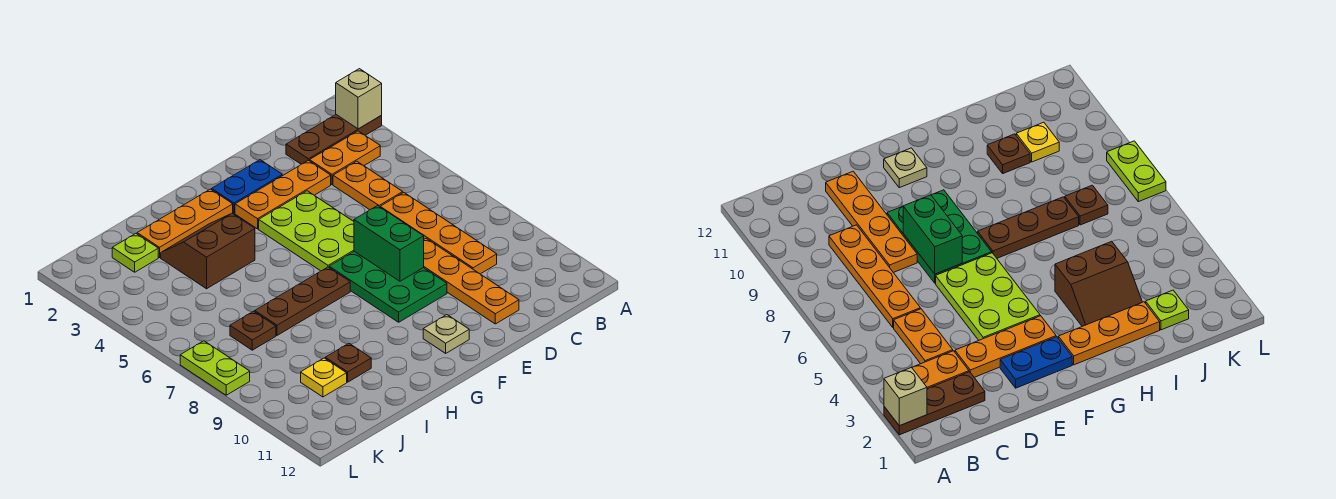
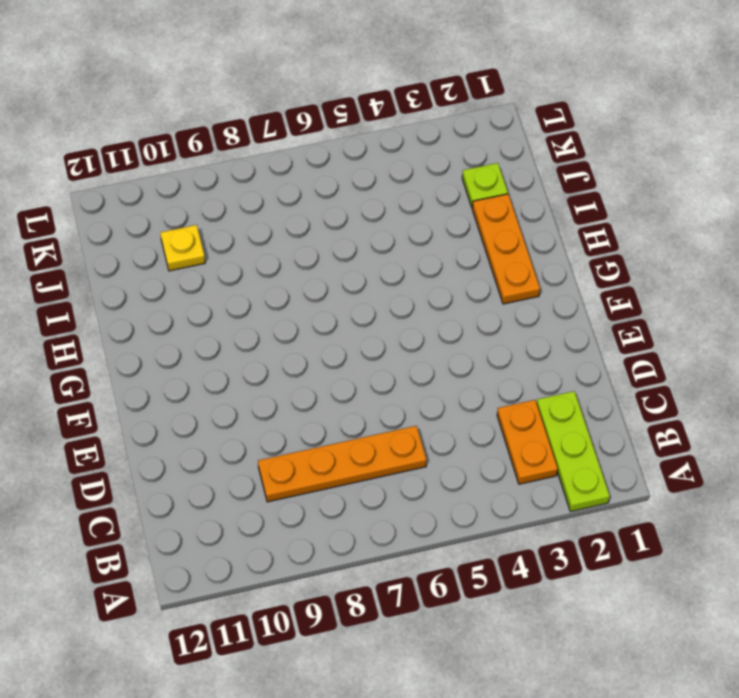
lime 1x3 plate [537,391,610,512] -> brown 1x3 plate [286,115,382,164]
none -> orange 1x2 plate [333,161,403,210]
none -> orange 1x3 plate [235,160,331,229]
none -> orange 1x4 plate [424,239,519,324]

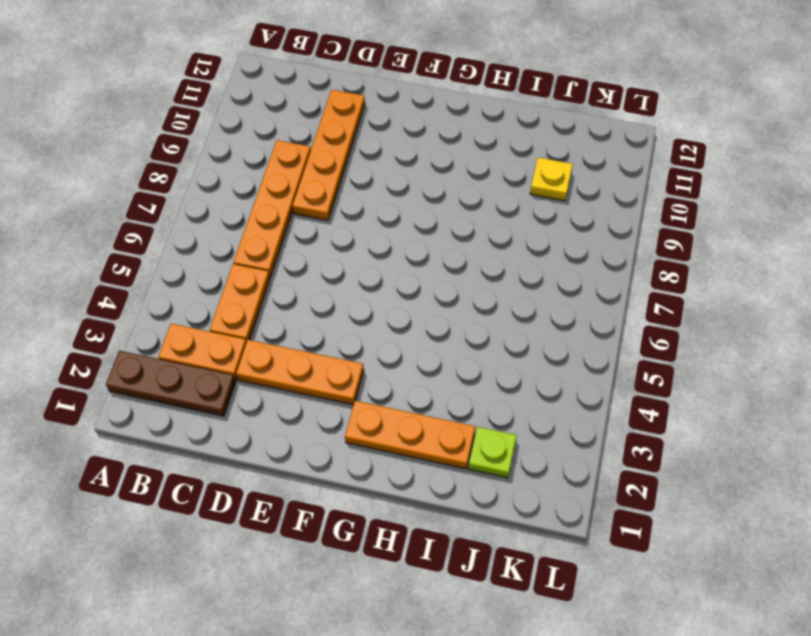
none -> blue 1x2 plate [212,160,282,213]
none -> lime 2x3 plate [259,191,354,271]
none -> green 2x3 plate [329,251,447,322]

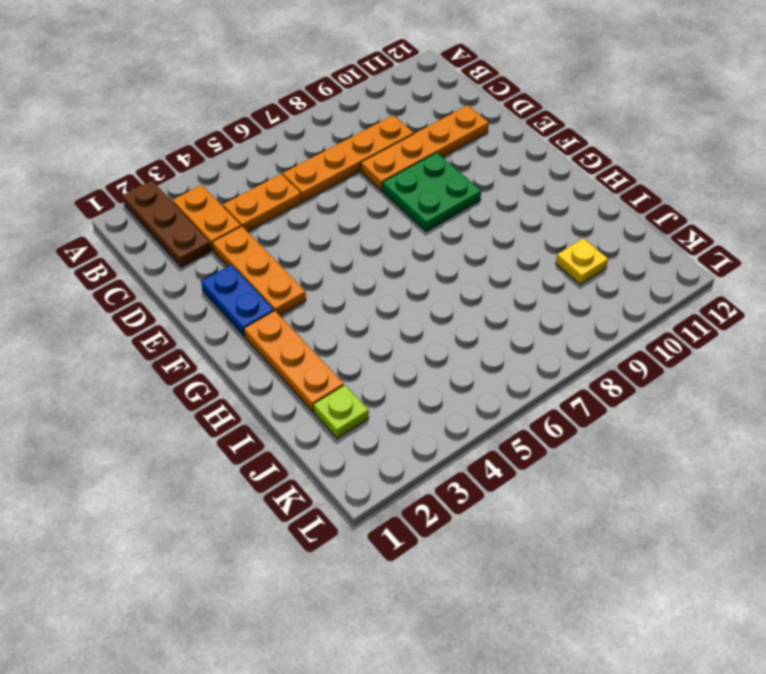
green 2x2 plate [382,152,481,231] -> green 2x3 plate [329,251,447,322]
none -> lime 2x3 plate [259,191,354,271]
none -> tan 1x1 plate [423,315,469,353]
none -> brown 1x3 plate [255,267,350,335]

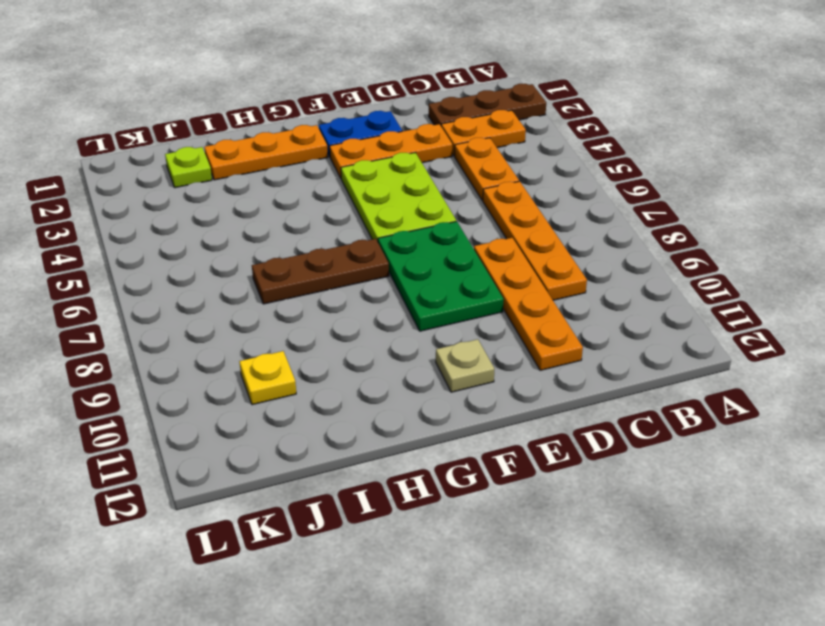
none -> brown 2x2 slope [161,213,255,289]
none -> brown 1x1 plate [325,343,371,382]
none -> brown 1x1 plate [230,311,276,350]

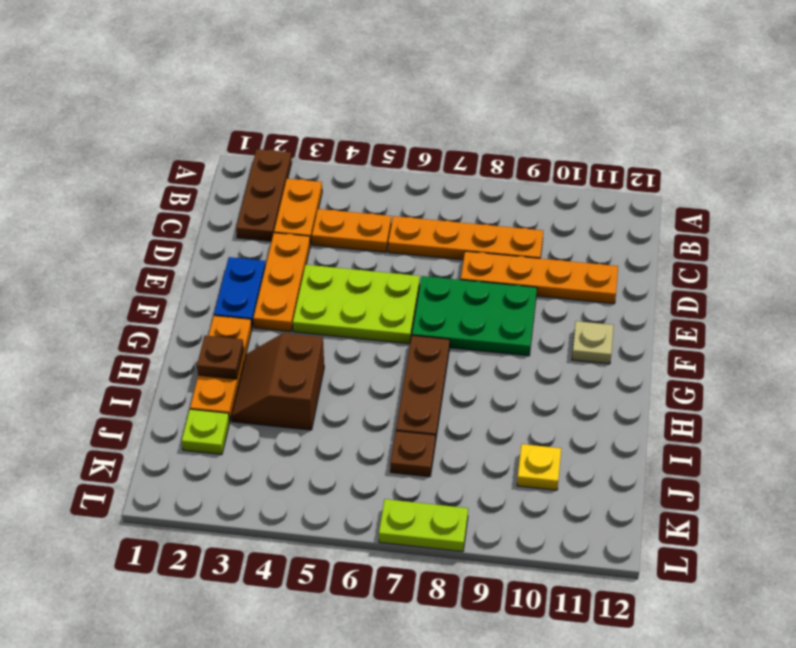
brown 1x1 plate [197,336,244,379] -> brown 1x1 plate moved to [325,343,371,382]
none -> tan 1x1 brick [336,69,382,129]
none -> green 1x2 brick [354,206,424,281]

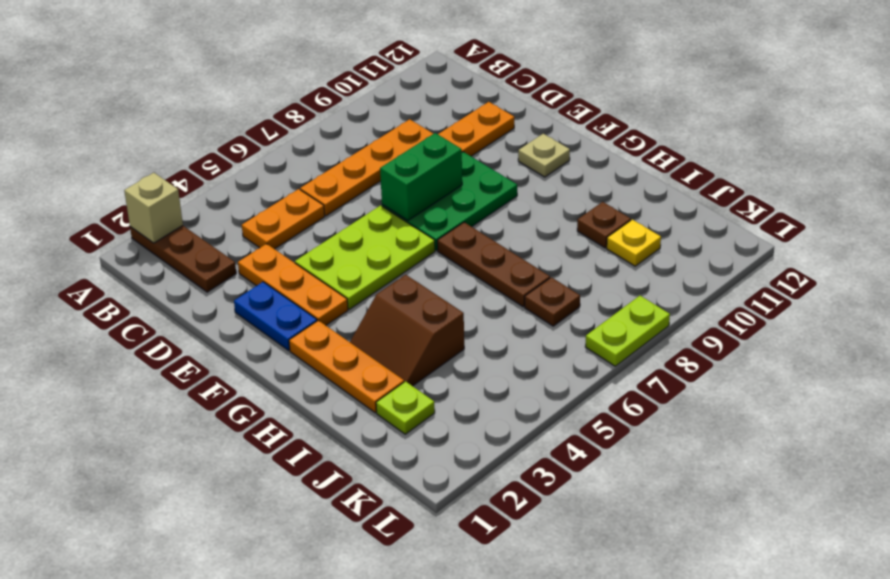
none -> orange 1x2 plate [310,131,380,185]

